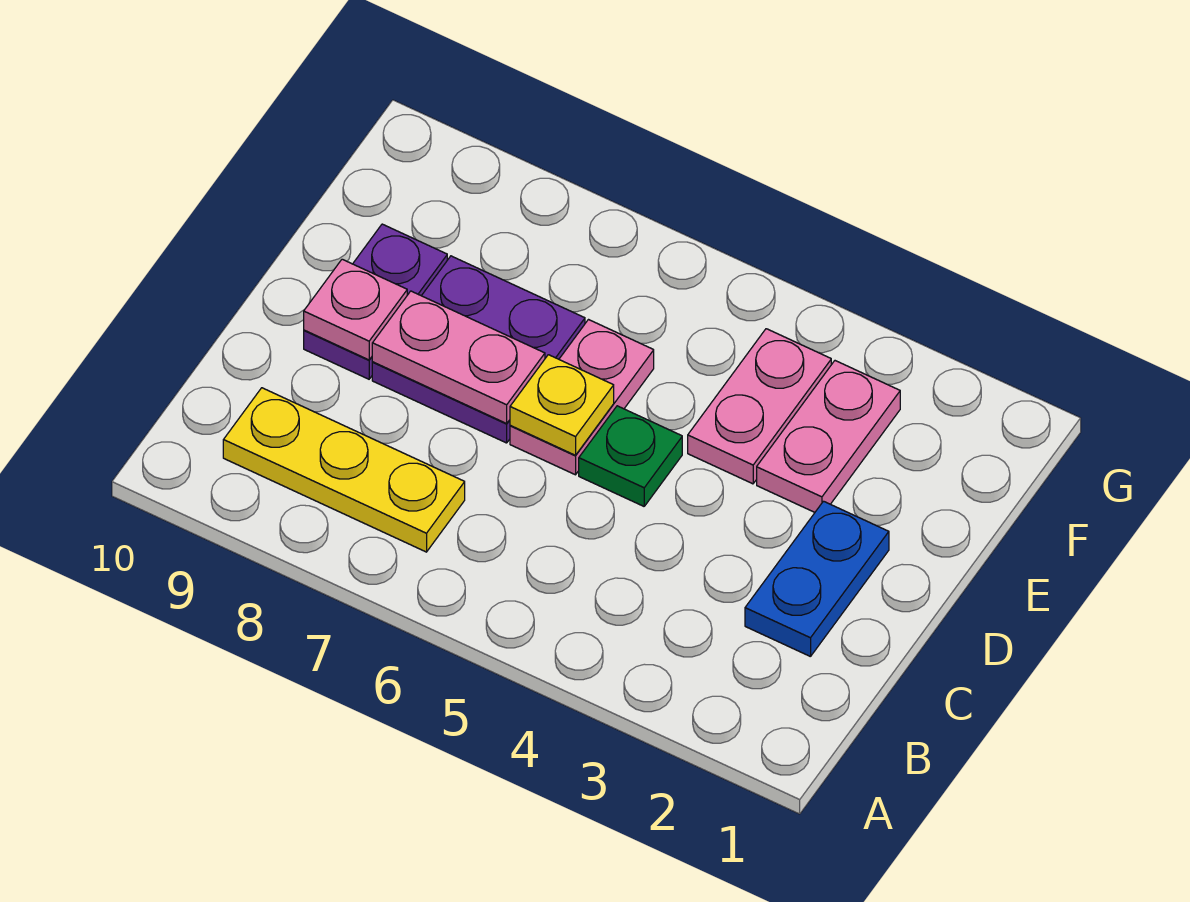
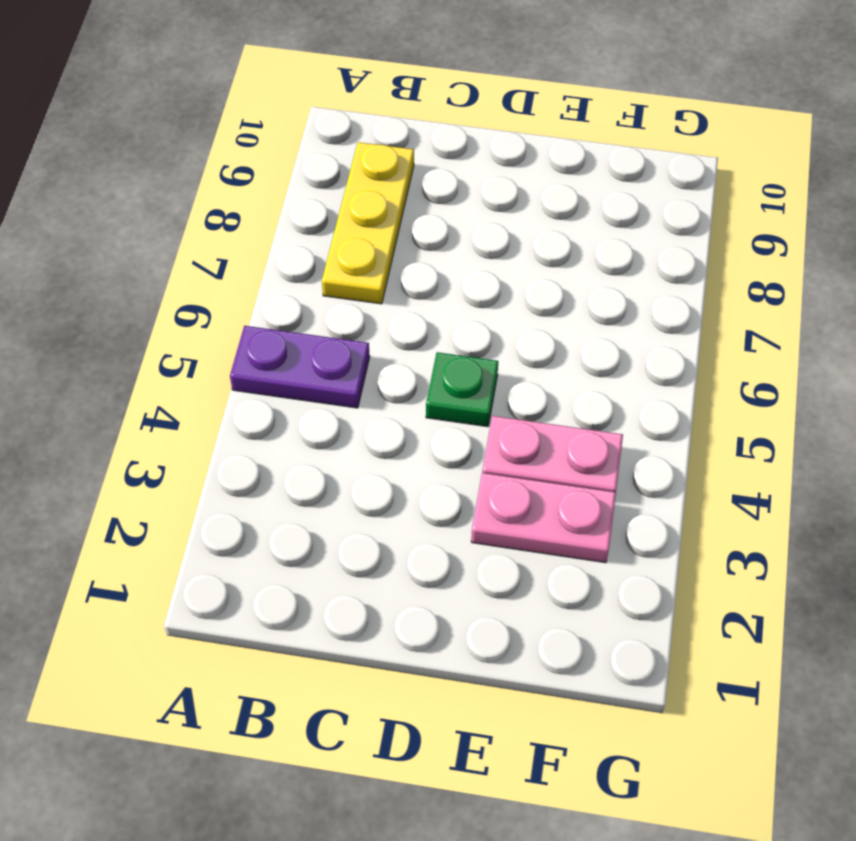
purple 1x2 plate [230,326,370,408] -> purple 1x2 plate moved to [304,224,447,379]
none -> blue 1x2 plate [745,501,889,657]
none -> pink 1x2 plate [510,320,654,475]

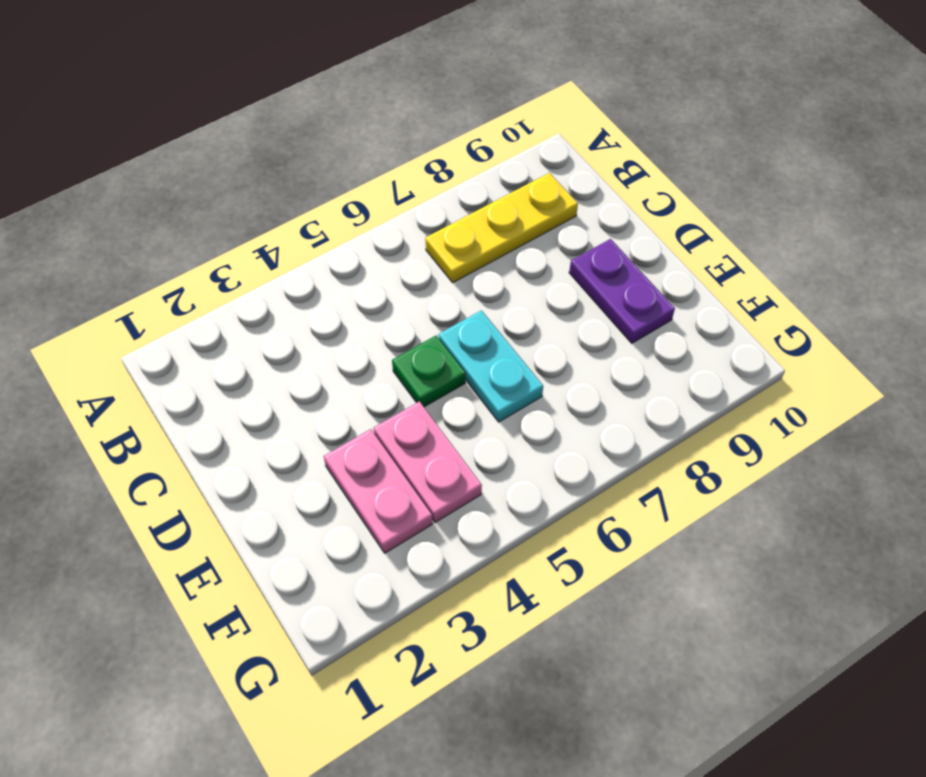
cyan 1x2 plate [438,310,543,422] -> pink 1x2 plate [510,320,654,475]
none -> blue 1x2 plate [745,501,889,657]
none -> purple 2x2 plate [372,256,585,443]

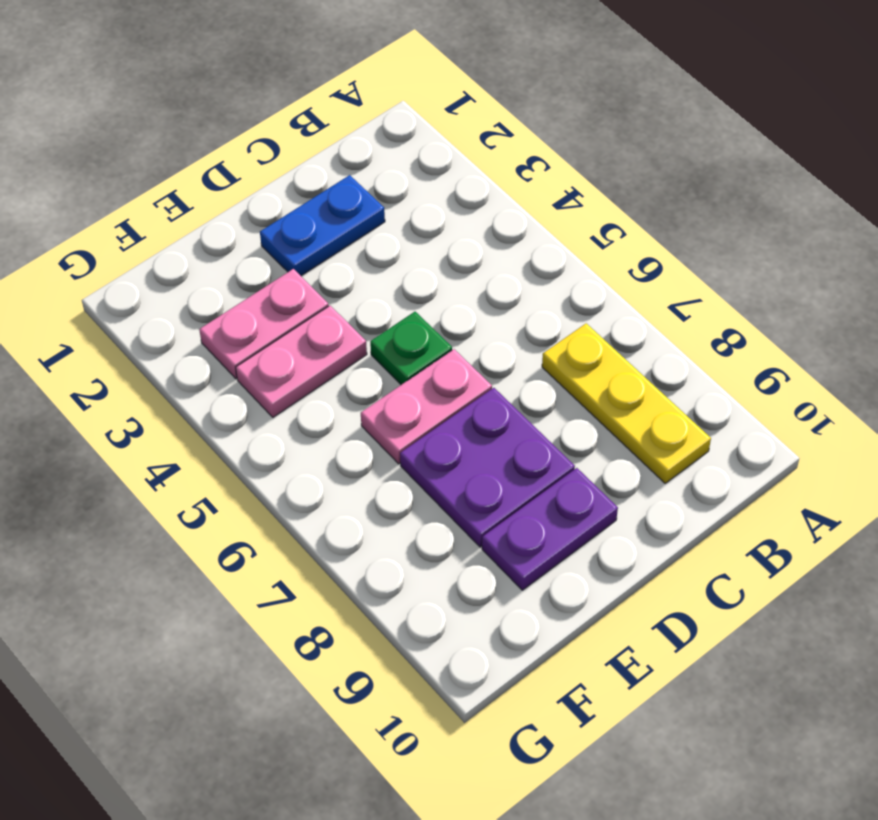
none -> yellow 1x1 plate [510,355,614,455]
none -> pink 1x2 plate [372,291,545,423]

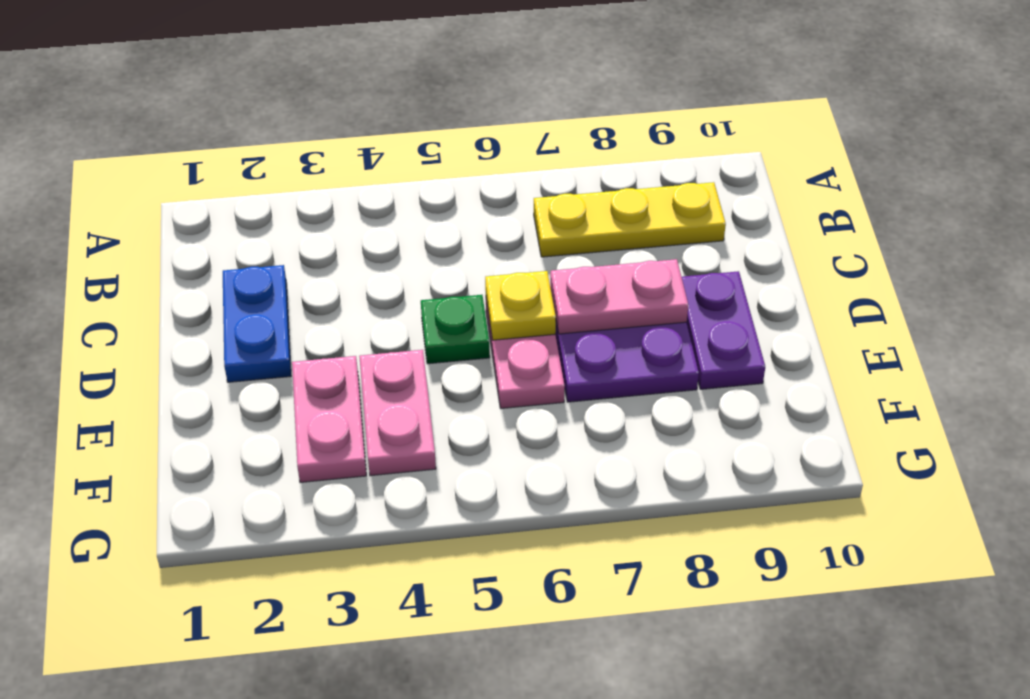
none -> pink 1x1 plate [304,259,407,360]

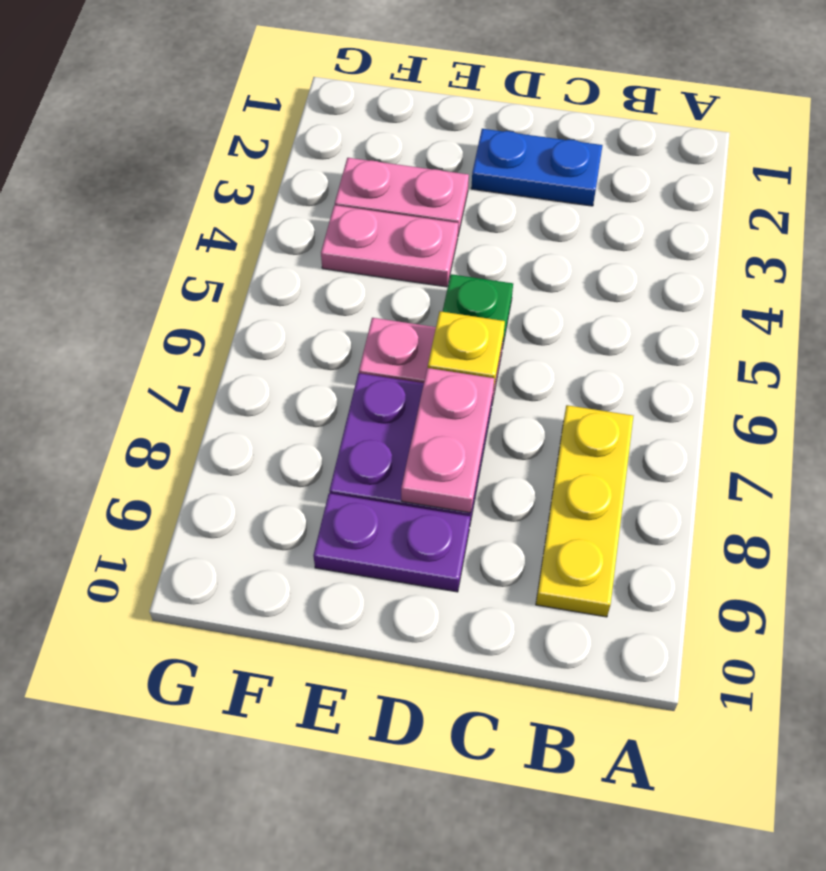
none -> pink 1x1 plate [304,259,407,360]

